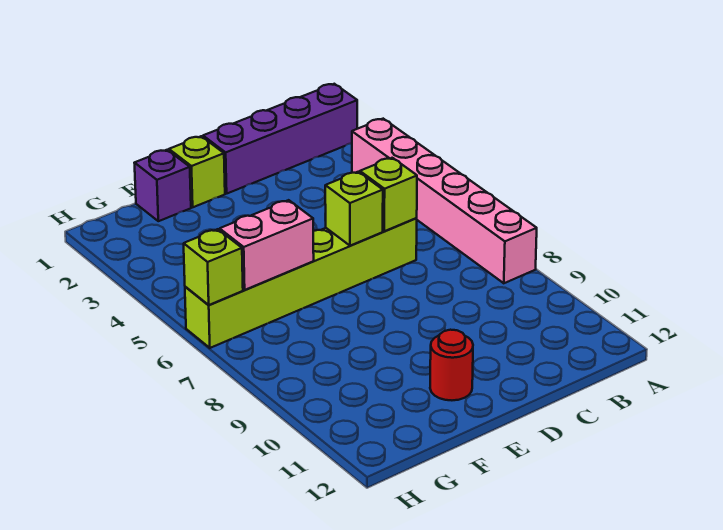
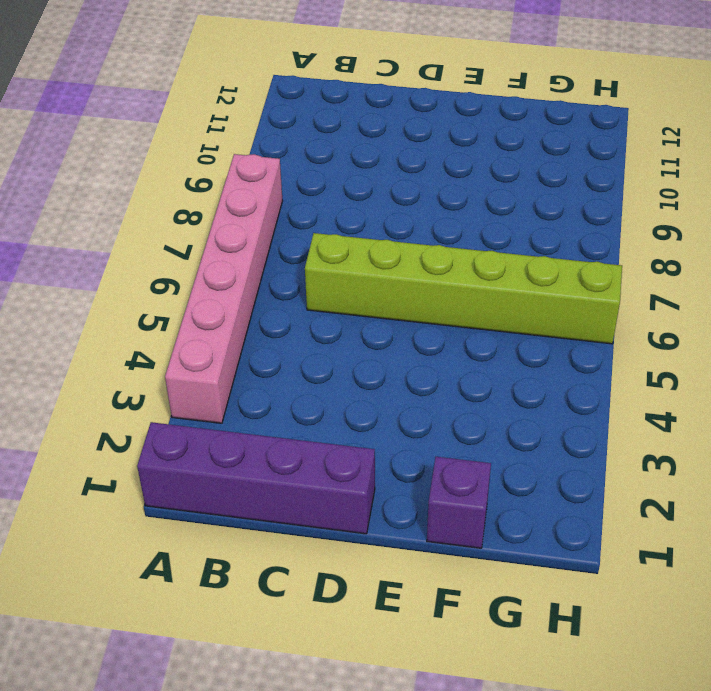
none -> lime 1x1 brick [169,136,225,207]
none -> red 1x1 round brick [430,330,473,400]

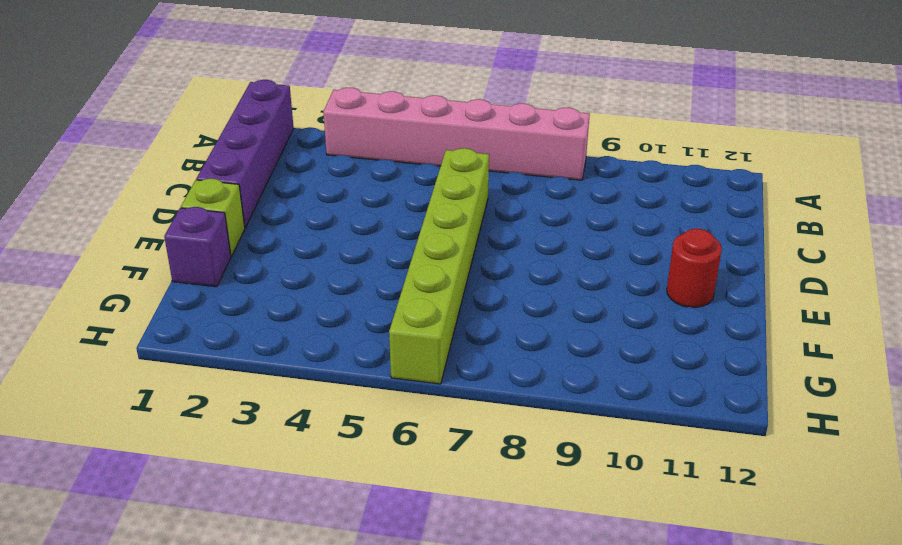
none -> lime 1x1 brick [360,158,417,231]
none -> lime 1x1 brick [325,172,383,246]

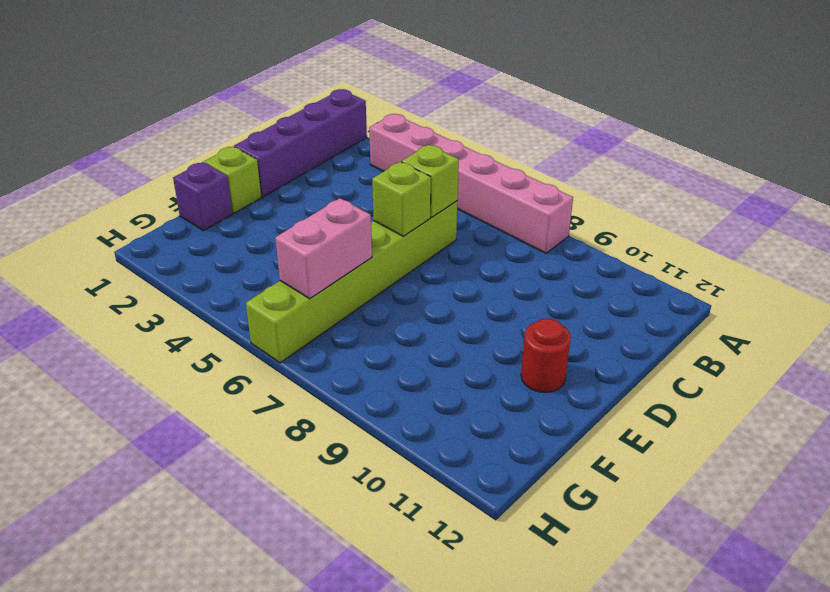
none -> lime 1x1 brick [184,229,243,305]

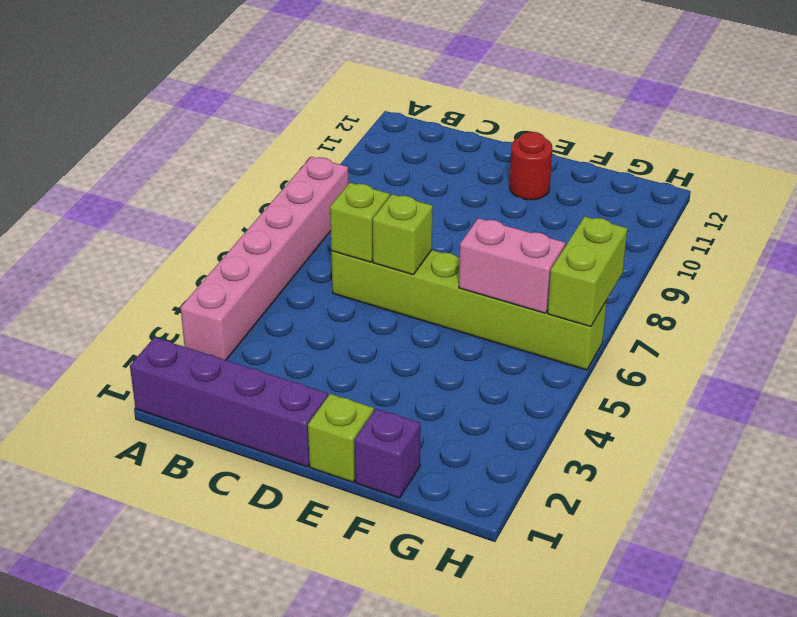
lime 1x2 brick [548,217,627,327] -> lime 1x1 brick [184,229,243,305]

